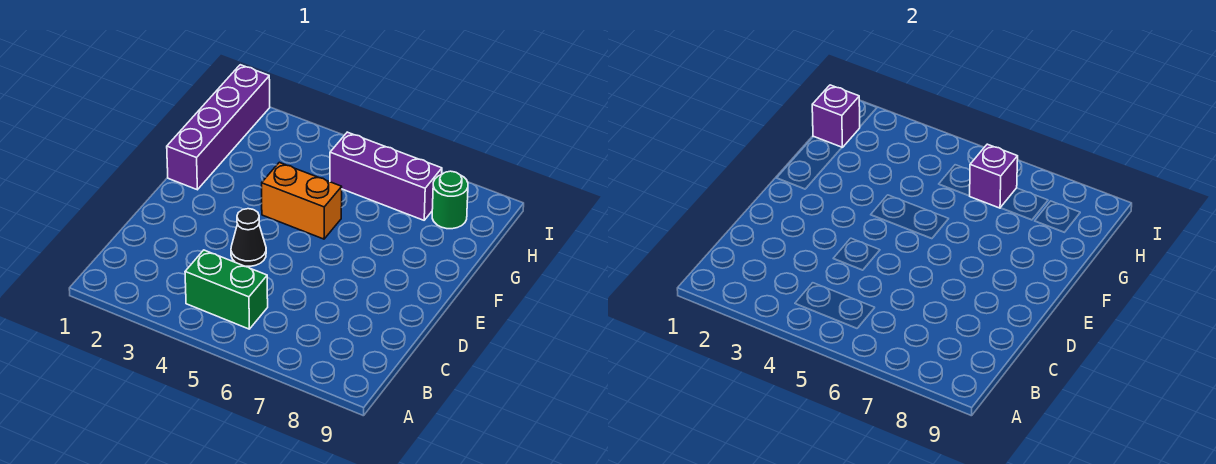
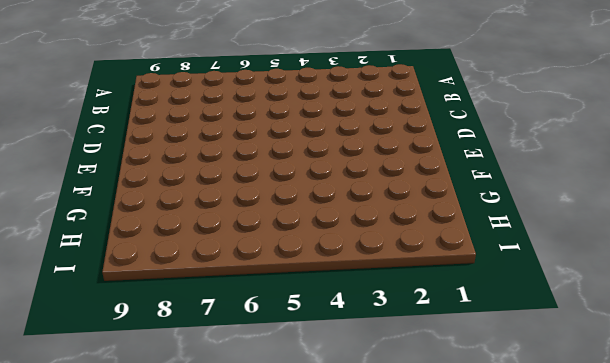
none -> green 1x2 brick [185,250,268,329]
none -> black 1x1 cone [231,209,266,266]

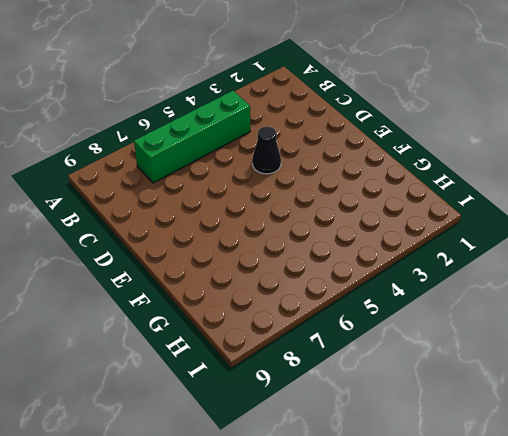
green 1x4 brick [134,91,250,183] -> green 1x2 brick [185,250,268,329]
none -> purple 1x4 brick [167,65,270,190]
none -> orange 1x2 brick [262,162,342,239]

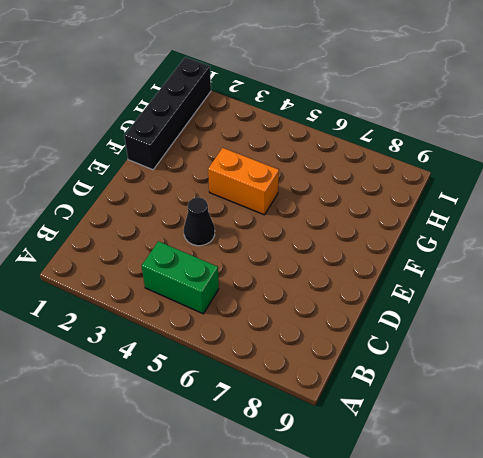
black 1x4 brick [124,57,211,170] -> purple 1x4 brick [167,65,270,190]
none -> purple 1x3 brick [330,132,442,220]
none -> green 1x1 round brick [432,171,468,229]

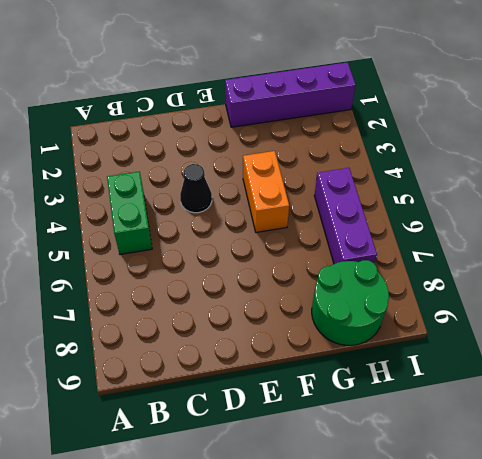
green 2x2 round brick [312,260,389,345] -> green 1x1 round brick [432,171,468,229]
none -> purple 1x1 brick [812,85,860,147]
none -> purple 1x1 brick [970,144,1018,208]

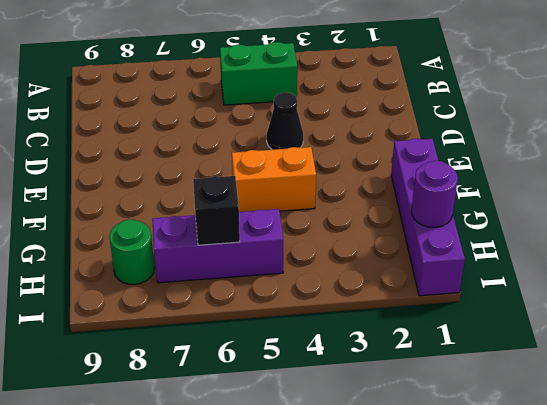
purple 1x1 round brick [412,161,458,227] -> purple 1x1 brick [812,85,860,147]
black 1x1 brick [193,176,240,245] -> purple 1x1 brick [970,144,1018,208]

